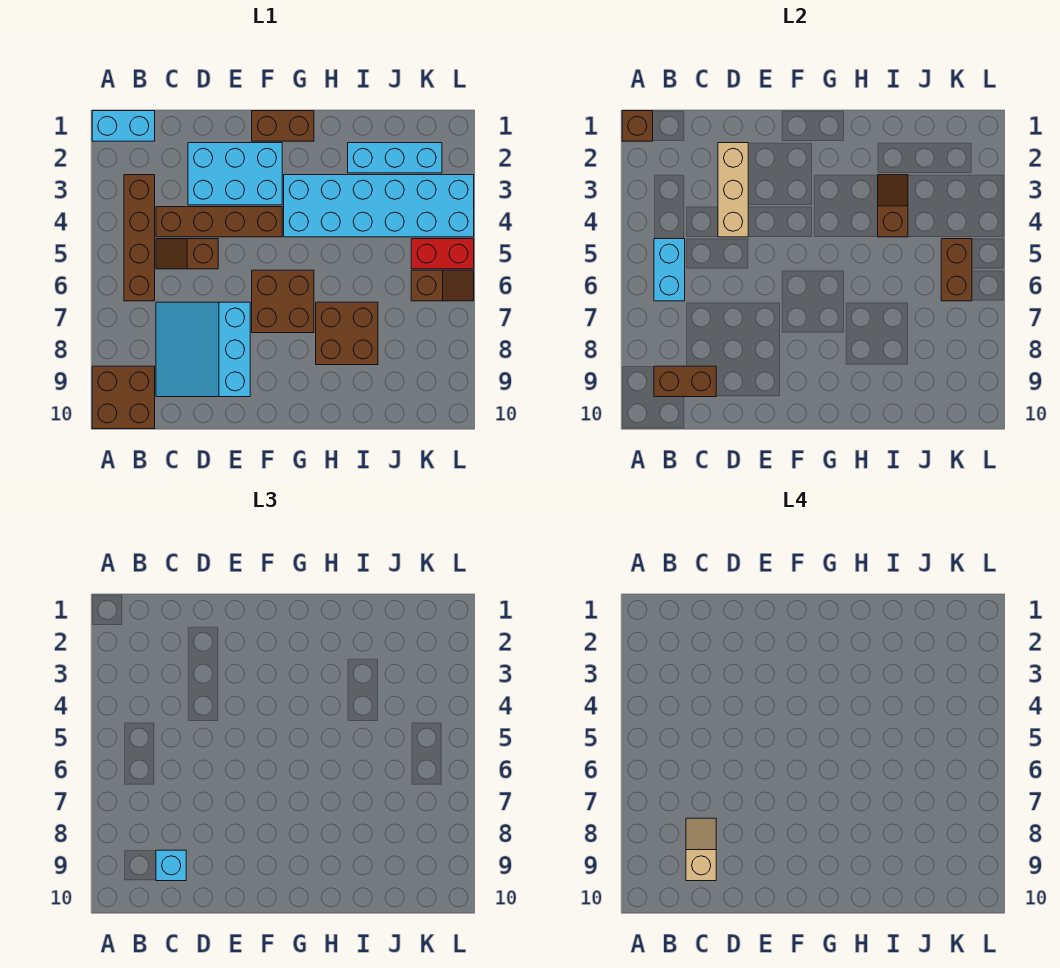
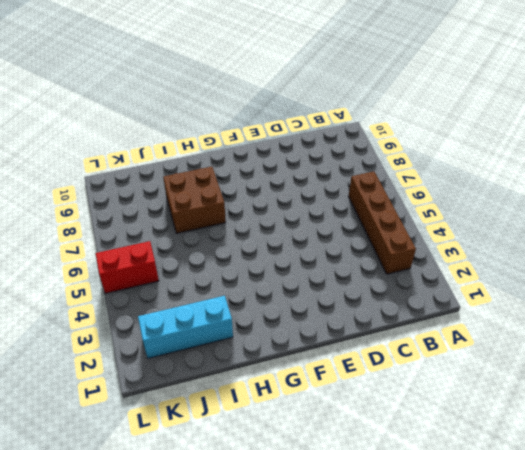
none -> cyan 1x2 brick [92,111,155,141]
none -> brown 2x2 brick [92,366,155,429]
none -> brown 1x4 brick [156,207,282,237]

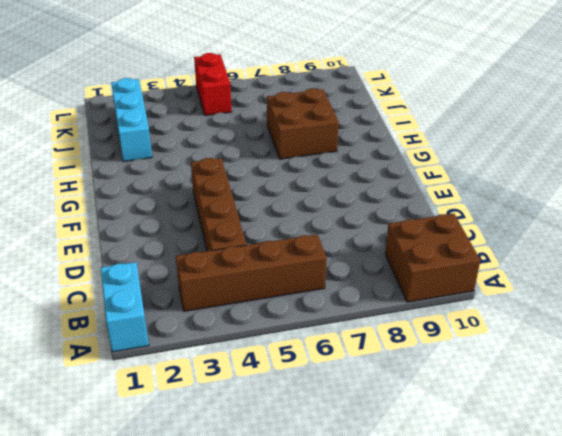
none -> brown 1x2 slope [156,239,218,269]
none -> cyan 3x3 slope [156,302,250,397]
none -> cyan 2x3 brick [188,143,282,205]

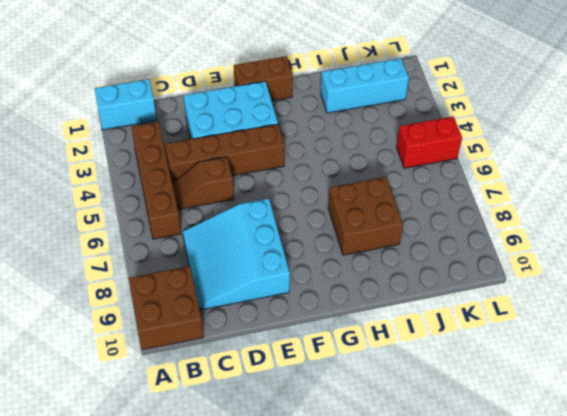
none -> brown 2x2 brick [252,270,314,333]
none -> cyan 2x6 brick [284,175,474,237]
none -> brown 1x2 slope [411,270,474,301]

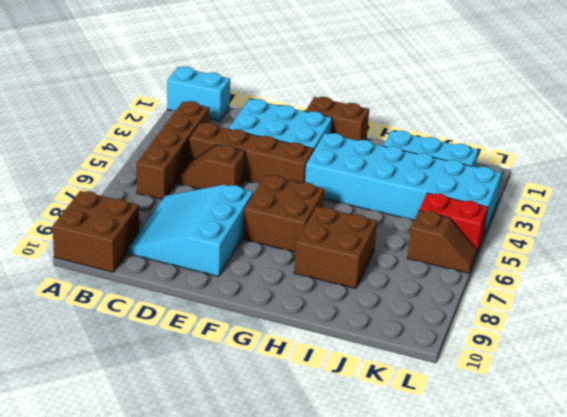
none -> brown 1x1 brick [622,111,653,141]
none -> cyan 1x2 brick [654,239,685,301]
none -> brown 1x2 brick [654,366,716,397]

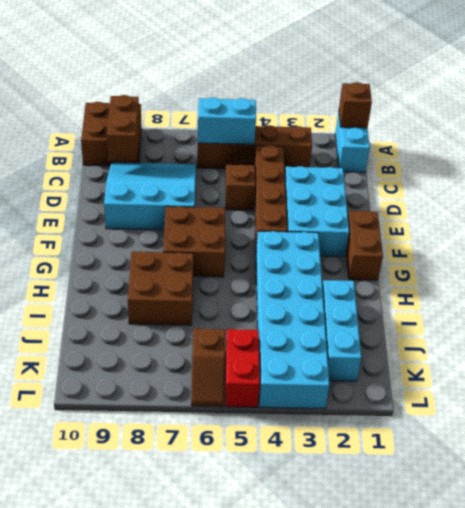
none -> tan 1x3 brick [718,143,748,237]
none -> brown 1x2 slope [878,175,908,237]
none -> brown 1x2 brick [941,239,972,301]

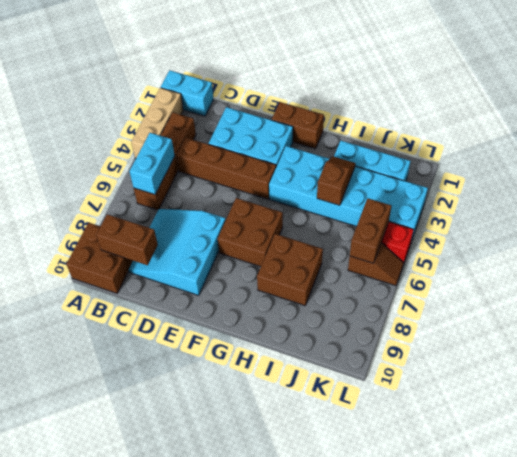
tan 1x3 brick [131,88,183,158] -> tan 1x3 brick moved to [718,143,748,237]
none -> brown 1x2 slope [156,239,218,269]
none -> brown 1x1 brick [622,111,653,141]
none -> cyan 1x1 brick [156,850,186,881]

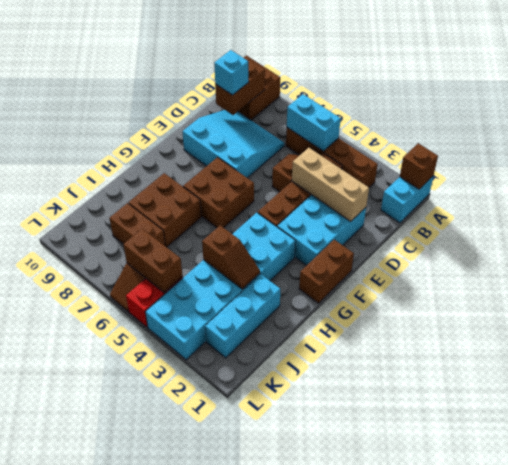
brown 1x2 brick [109,203,165,246] -> none
none -> tan 1x2 slope [686,818,716,881]

